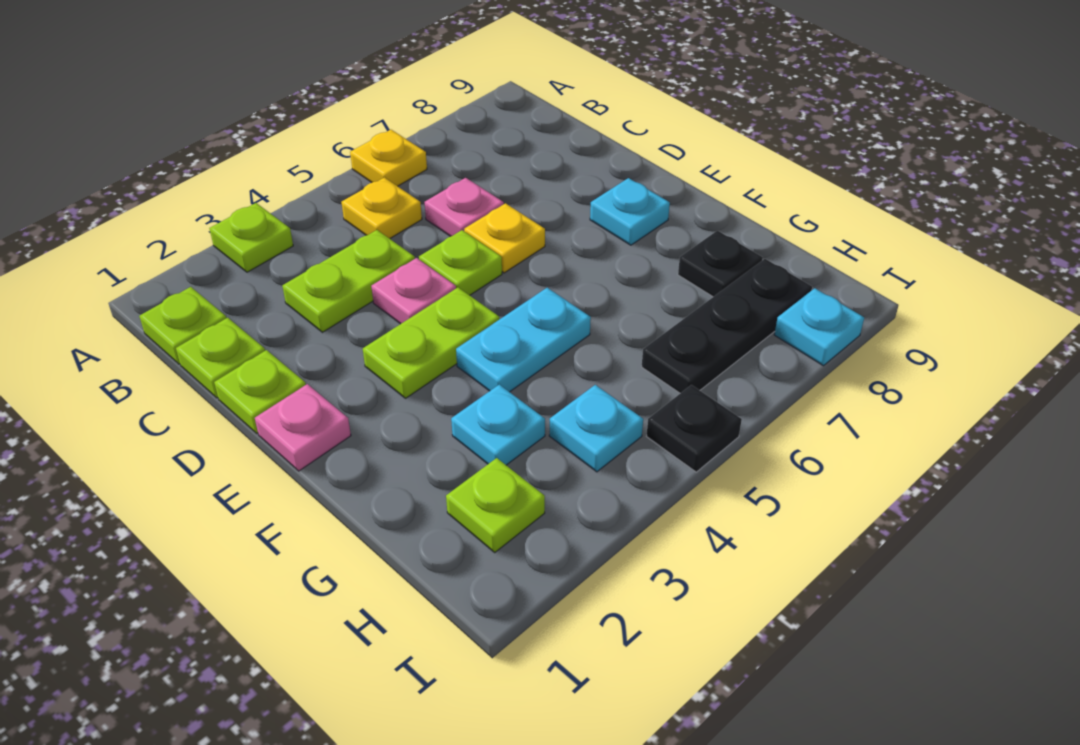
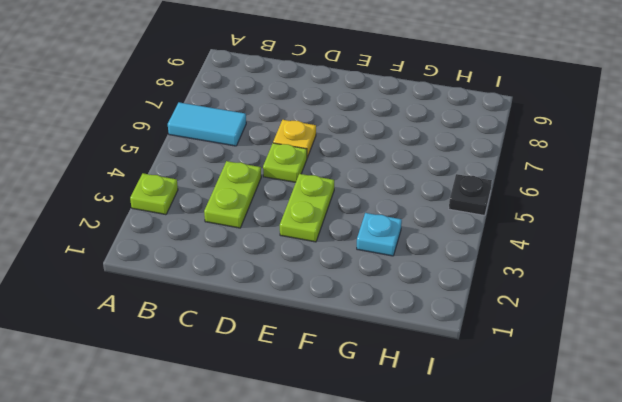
cyan 1x2 tile [168,102,246,146] -> yellow 1x1 plate [350,130,427,186]
none -> lime 1x1 plate [139,287,226,364]
none -> yellow 1x1 plate [341,177,422,239]
none -> lime 1x1 plate [176,318,265,398]

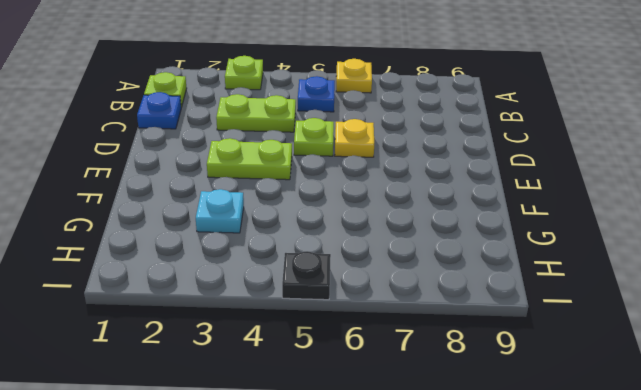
blue 1x1 plate [298,76,335,112] -> yellow 1x1 plate [341,177,422,239]
blue 1x1 plate [137,92,181,129] -> lime 1x1 plate [176,318,265,398]
none -> pink 1x1 plate [425,178,504,236]
none -> lime 1x1 plate [214,350,306,433]
none -> pink 1x1 plate [371,258,456,324]

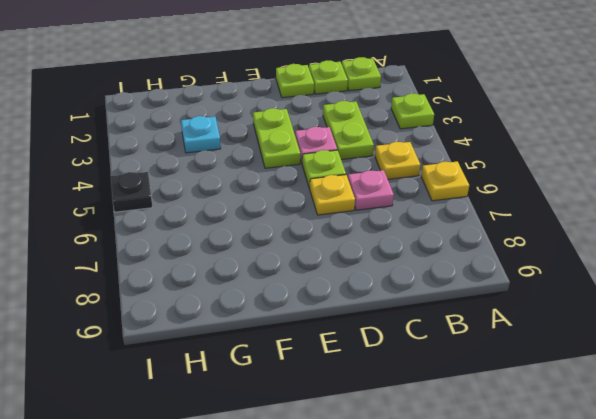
none -> pink 1x1 plate [255,384,351,471]
none -> cyan 1x1 plate [590,178,670,245]
none -> cyan 1x2 plate [456,288,591,392]

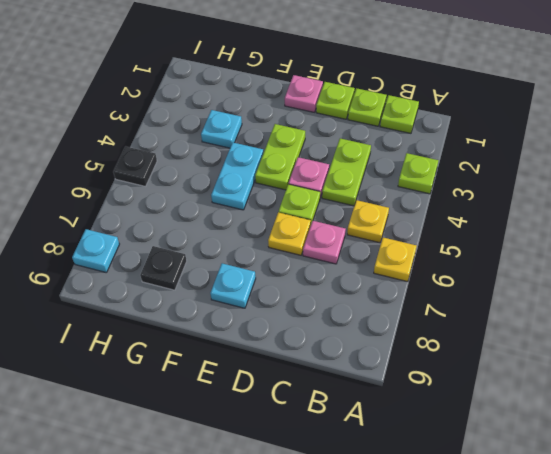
none -> lime 1x1 plate [446,458,545,552]
none -> cyan 1x1 plate [549,385,643,472]
none -> black 1x3 plate [642,259,812,393]

